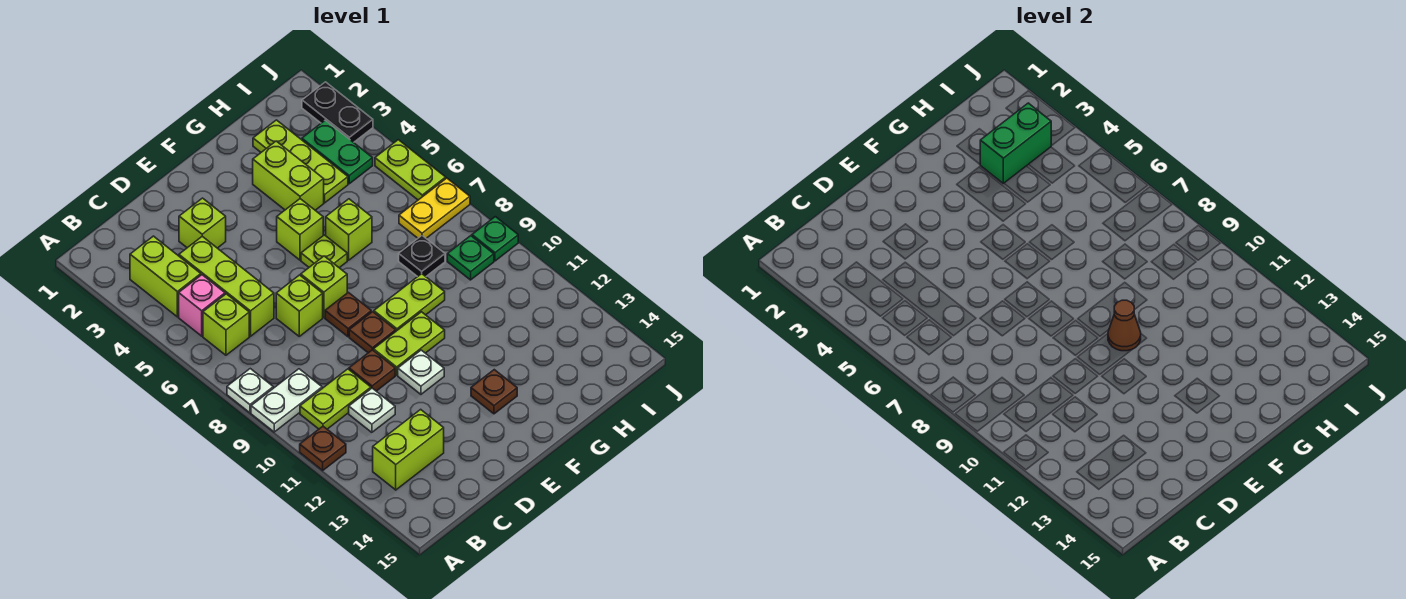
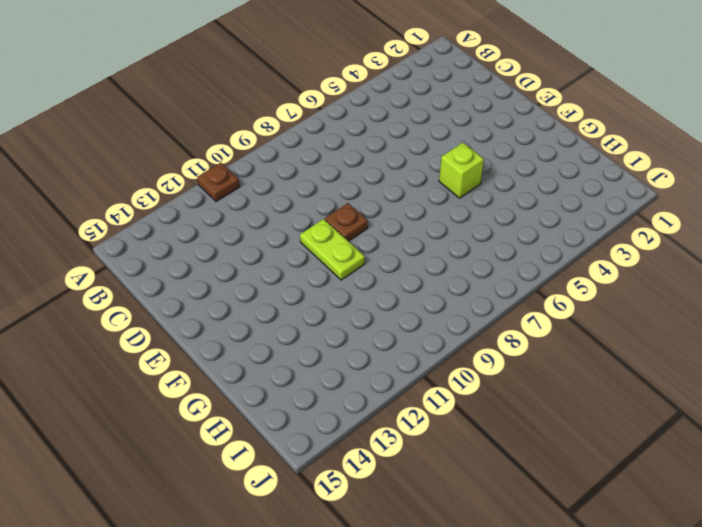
none -> white 1x1 plate [227,369,273,413]
none -> white 1x2 plate [251,369,322,432]
none -> lime 1x2 brick [130,236,201,317]
none -> pink 1x1 brick [179,275,225,336]

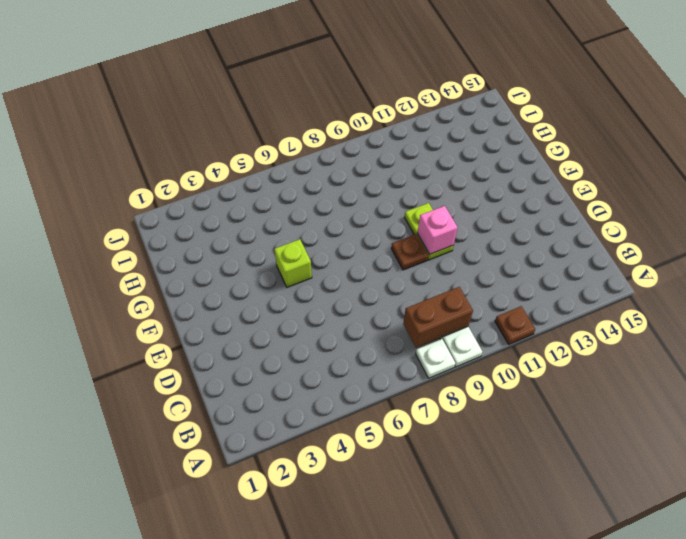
brown 1x2 brick [403,287,473,348] -> none
pink 1x1 brick [417,206,458,255] -> pink 1x1 brick moved to [179,275,225,336]
none -> lime 1x2 brick [130,236,201,317]
none -> lime 1x1 brick [203,294,249,355]
none -> lime 1x2 plate [300,369,371,429]
none -> lime 1x2 brick [373,409,444,490]

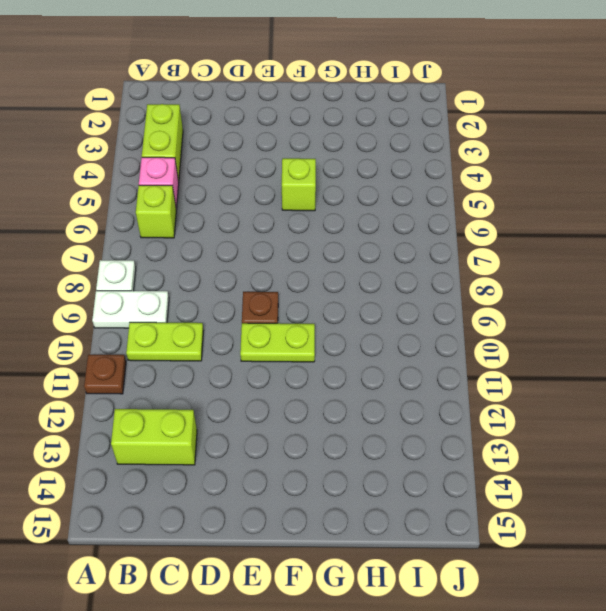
none -> lime 1x3 brick [179,236,274,336]
none -> white 1x1 plate [349,388,395,432]
none -> lime 1x1 brick [179,198,226,248]
none -> lime 1x1 brick [276,275,323,336]

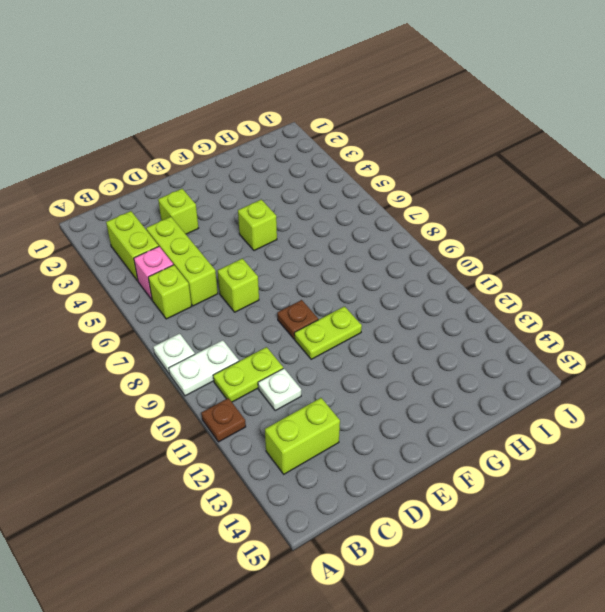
none -> brown 1x1 plate [349,350,395,391]
none -> lime 1x1 brick [301,256,347,317]
none -> brown 1x1 plate [325,292,371,337]
none -> white 1x1 plate [398,350,444,394]

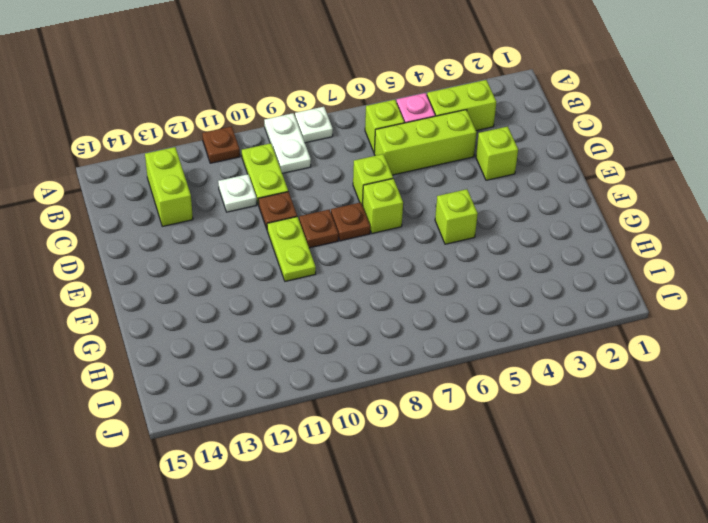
none -> white 1x1 plate [398,350,444,394]
none -> lime 1x1 plate [301,235,347,268]
none -> lime 1x2 plate [374,274,445,331]
none -> brown 1x1 plate [471,370,517,414]

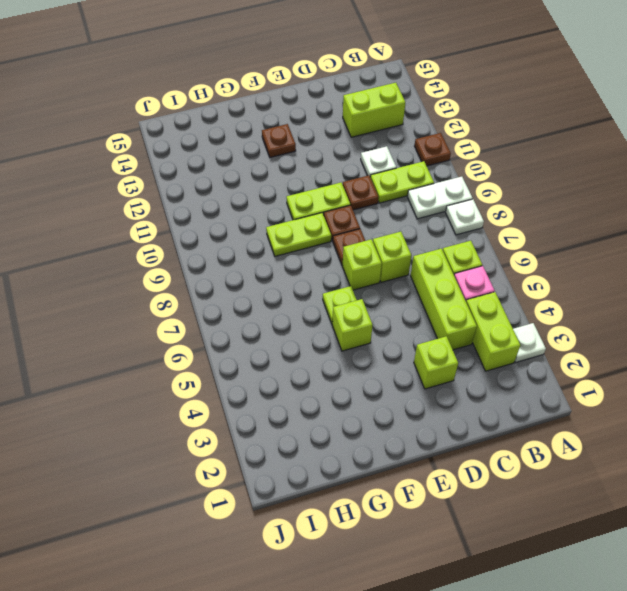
white 1x1 plate [513,323,546,362] -> white 1x1 plate moved to [398,350,444,394]
none -> lime 1x2 brick [253,141,324,210]
none -> lime 1x1 brick [326,199,372,260]
none -> lime 1x3 plate [253,120,348,203]
none -> black 1x1 plate [399,236,445,277]

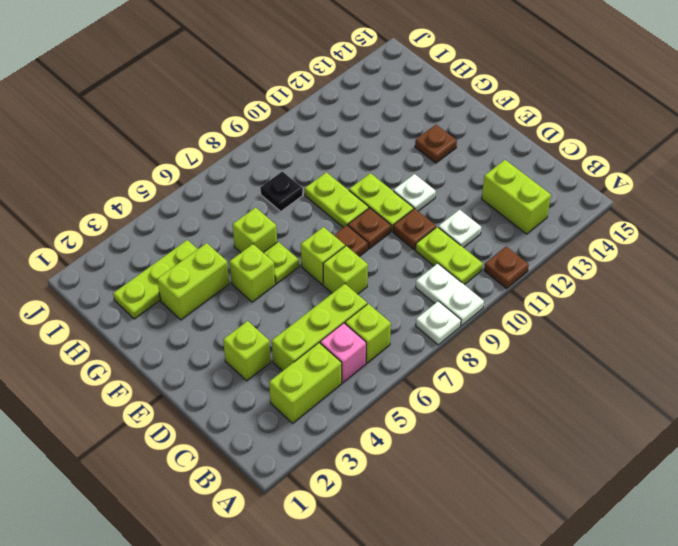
none -> green 1x2 plate [302,120,373,184]
none -> yellow 1x2 plate [399,178,470,238]
none -> green 1x1 plate [447,236,494,280]
none -> black 1x2 plate [302,82,373,142]

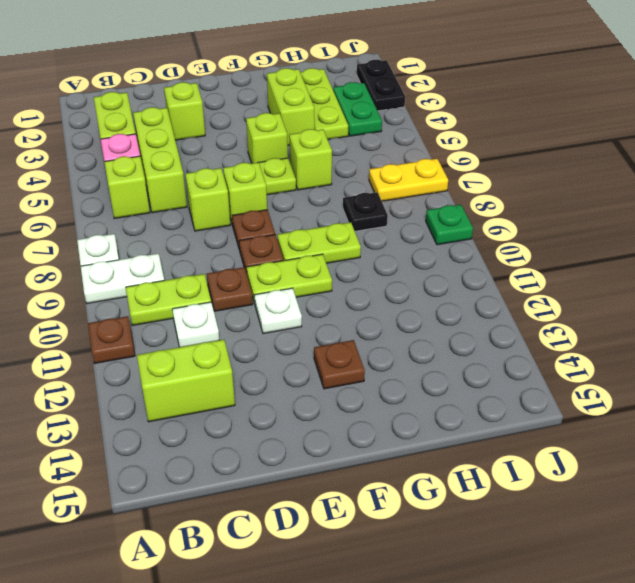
none -> green 1x1 plate [447,236,494,280]
none -> lime 1x2 plate [375,140,446,200]
none -> brown 1x1 cone [1108,300,1141,351]
none -> green 1x2 brick [980,103,1051,184]

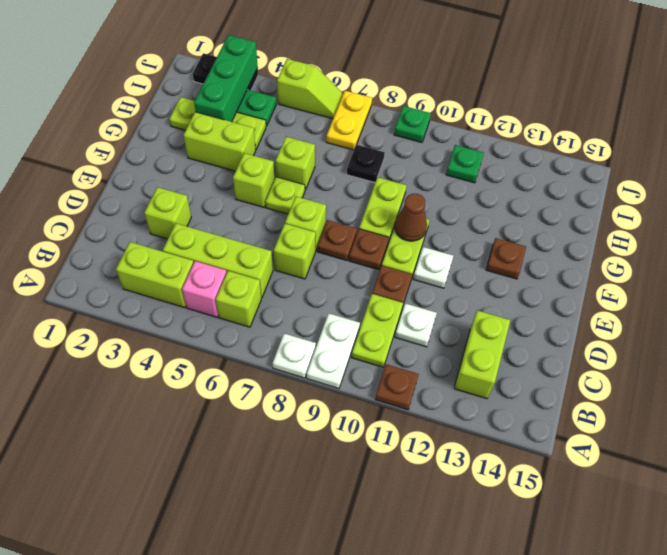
green 1x3 brick [194,35,258,122] -> green 1x2 brick [980,103,1051,184]
green 1x1 plate [446,145,484,183] -> green 1x1 plate moved to [447,236,494,280]
lime 1x2 slope [277,59,343,119] -> lime 1x2 plate [375,140,446,200]

